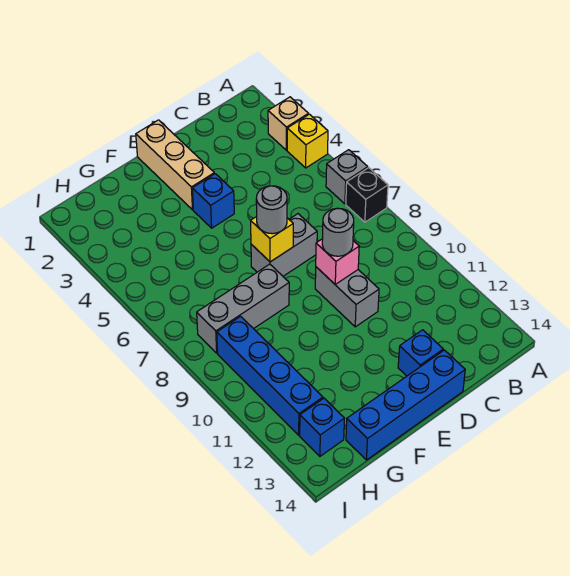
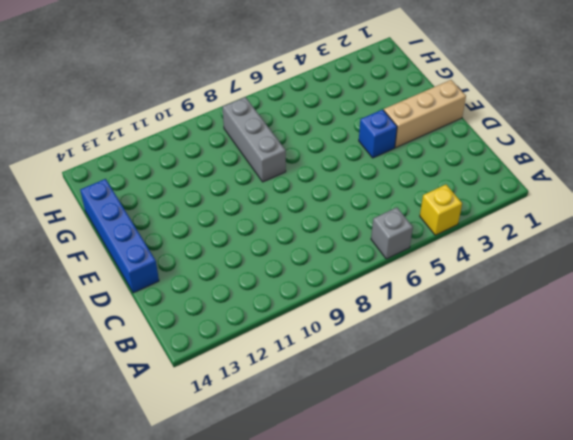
none -> tan 1x1 brick [268,97,309,150]
none -> black 1x1 brick [346,168,388,222]
none -> grey 1x2 brick [251,214,317,276]

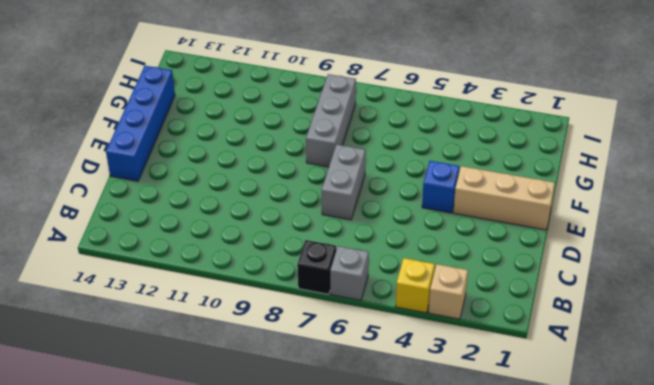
none -> grey 1x2 brick [315,267,379,327]
none -> blue 1x1 brick [398,330,443,376]
none -> blue 1x4 brick [217,316,323,435]

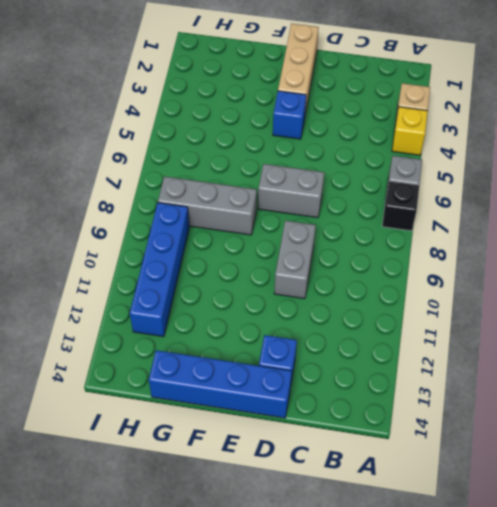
none -> blue 1x1 brick [300,398,345,456]
none -> pink 1x1 brick [316,239,359,285]
none -> yellow 1x1 brick [251,217,293,262]

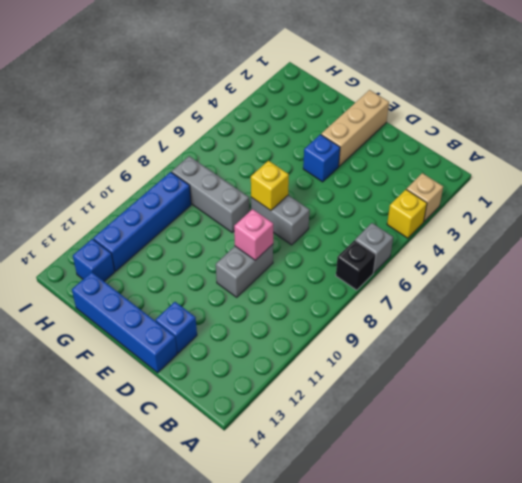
none -> grey 1x1 round brick [322,208,354,256]
none -> grey 1x1 round brick [256,186,287,234]

